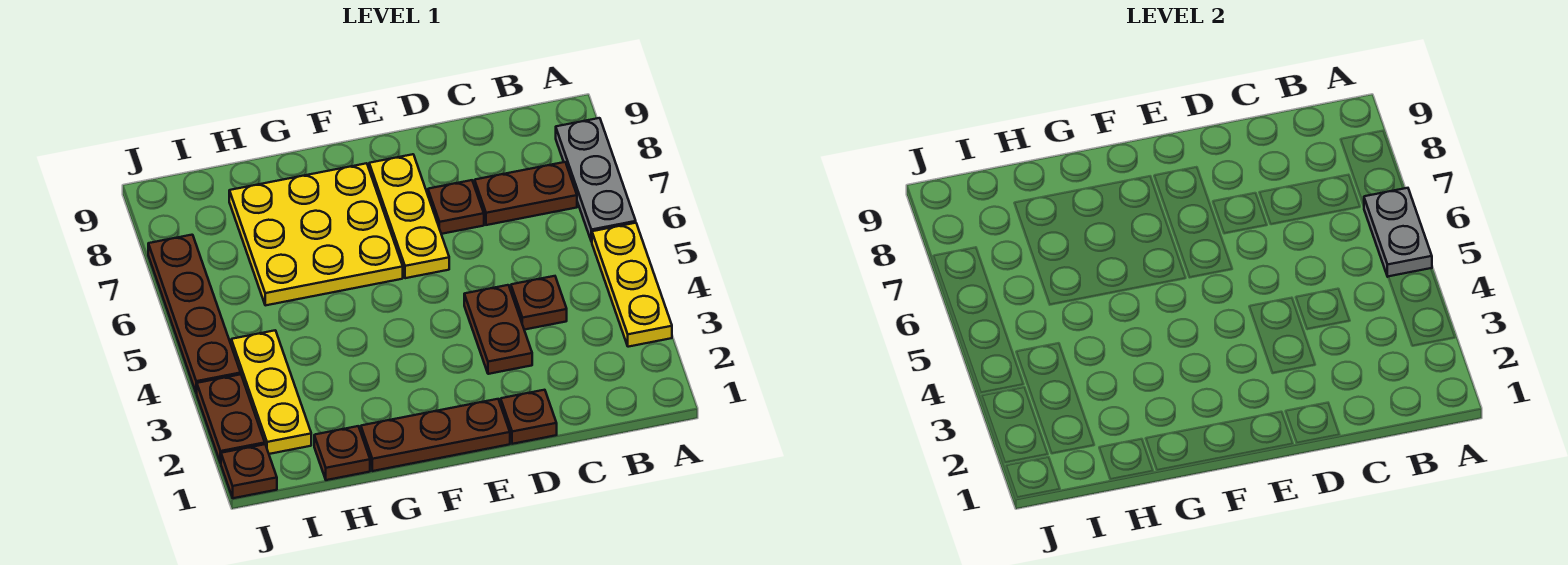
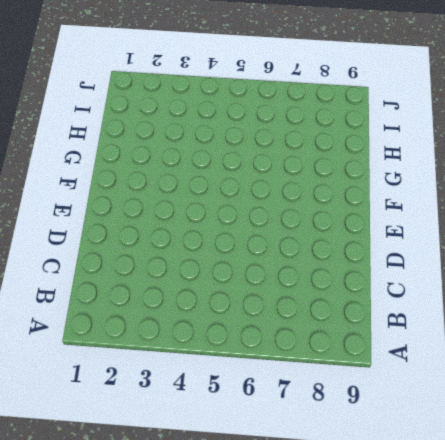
none -> yellow 1x3 plate [592,223,672,347]
none -> grey 1x3 plate [556,118,636,242]
none -> brown 1x2 plate [475,162,577,225]

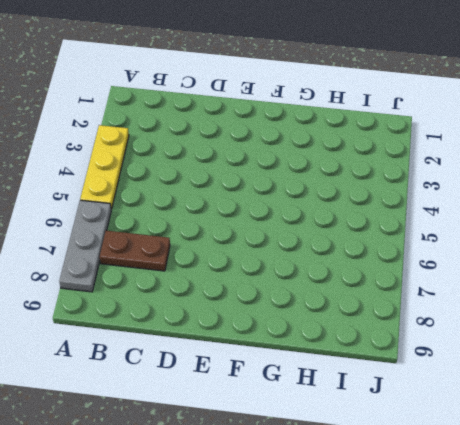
none -> brown 1x1 plate [511,276,567,330]
none -> brown 1x1 plate [501,390,557,444]
none -> brown 1x2 plate [464,285,532,374]

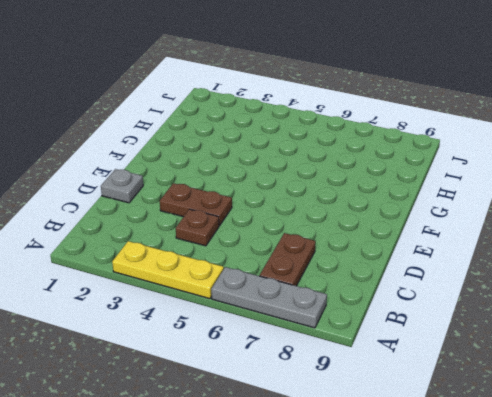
grey 1x1 plate [101,169,143,203] -> brown 1x1 plate [501,390,557,444]
none -> brown 1x1 plate [428,180,484,234]
none -> brown 1x3 plate [361,399,510,471]
none -> yellow 1x3 plate [369,154,449,278]

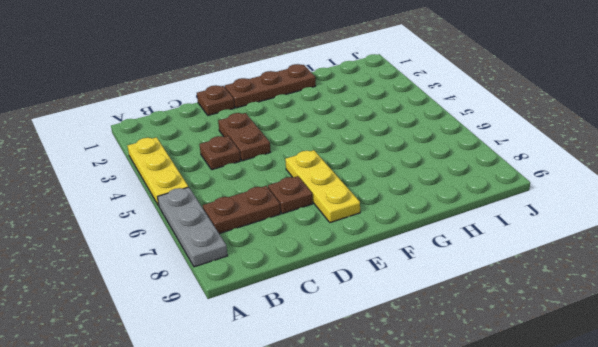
none -> yellow 3x3 plate [229,163,403,305]
none -> brown 1x1 plate [314,426,370,480]
none -> yellow 1x3 plate [231,330,311,454]

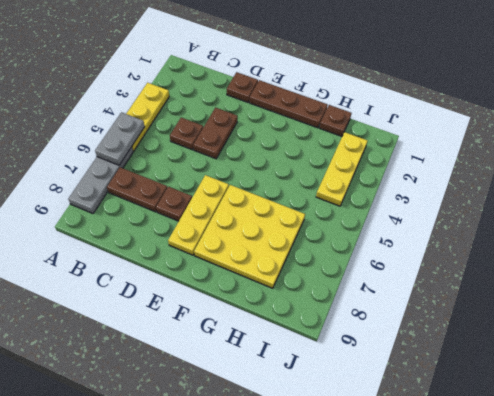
none -> brown 1x1 plate [221,444,277,498]
none -> brown 1x2 plate [196,374,265,463]
none -> brown 1x4 plate [148,235,241,393]

